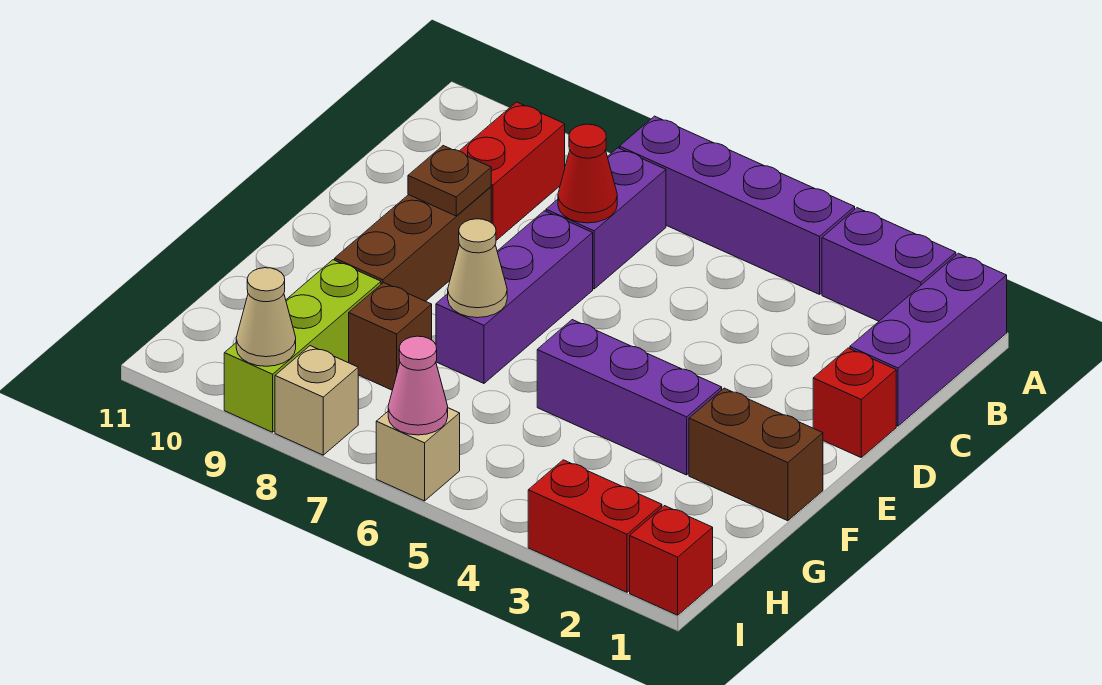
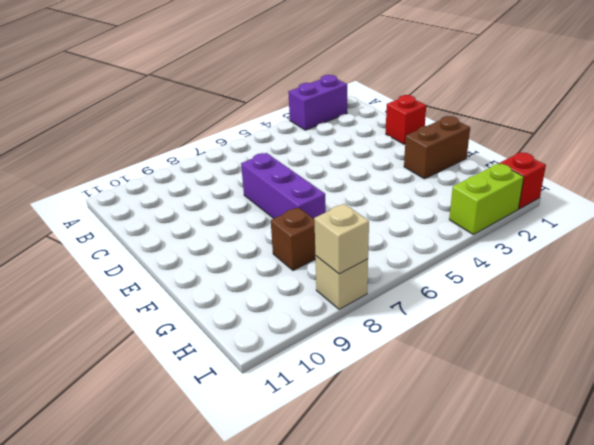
lime 1x2 brick [449,163,524,235] -> red 1x2 brick [528,460,662,592]
tan 1x1 brick [314,204,369,274] -> tan 1x1 brick moved to [376,408,460,501]
none -> purple 1x3 brick [850,253,1007,426]
none -> purple 1x4 brick [620,116,855,294]
none -> purple 1x2 brick [546,148,666,289]

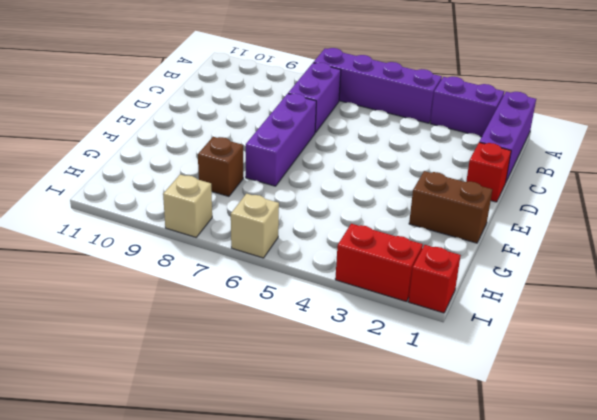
none -> red 1x2 brick [460,102,565,240]
none -> brown 1x3 brick [335,187,491,301]
none -> purple 1x3 brick [537,320,722,475]

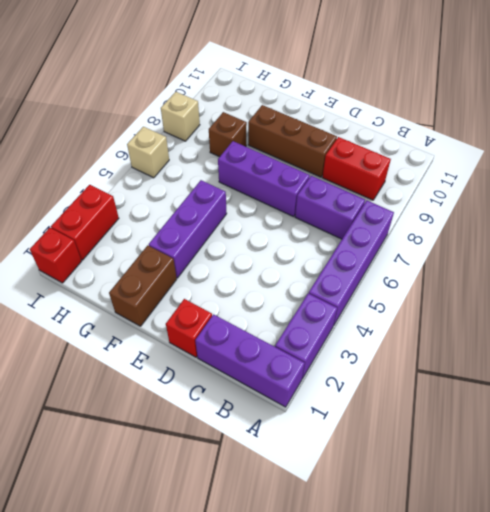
none -> lime 1x3 brick [224,260,381,432]
none -> red 1x1 cone [558,124,617,223]
none -> brown 1x1 plate [408,146,491,216]

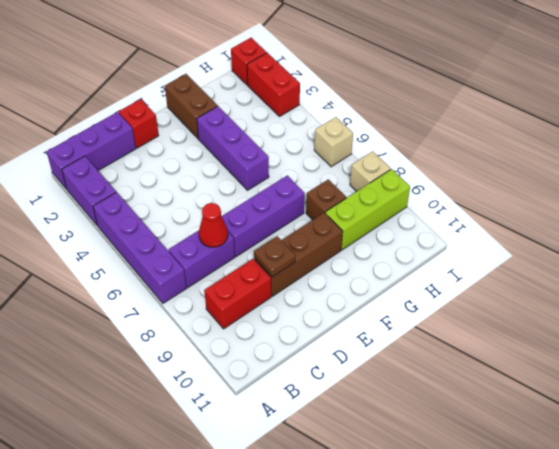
none -> tan 1x1 cone [448,219,507,318]
none -> pink 1x1 cone [388,336,448,435]
none -> tan 1x1 cone [236,268,296,366]

